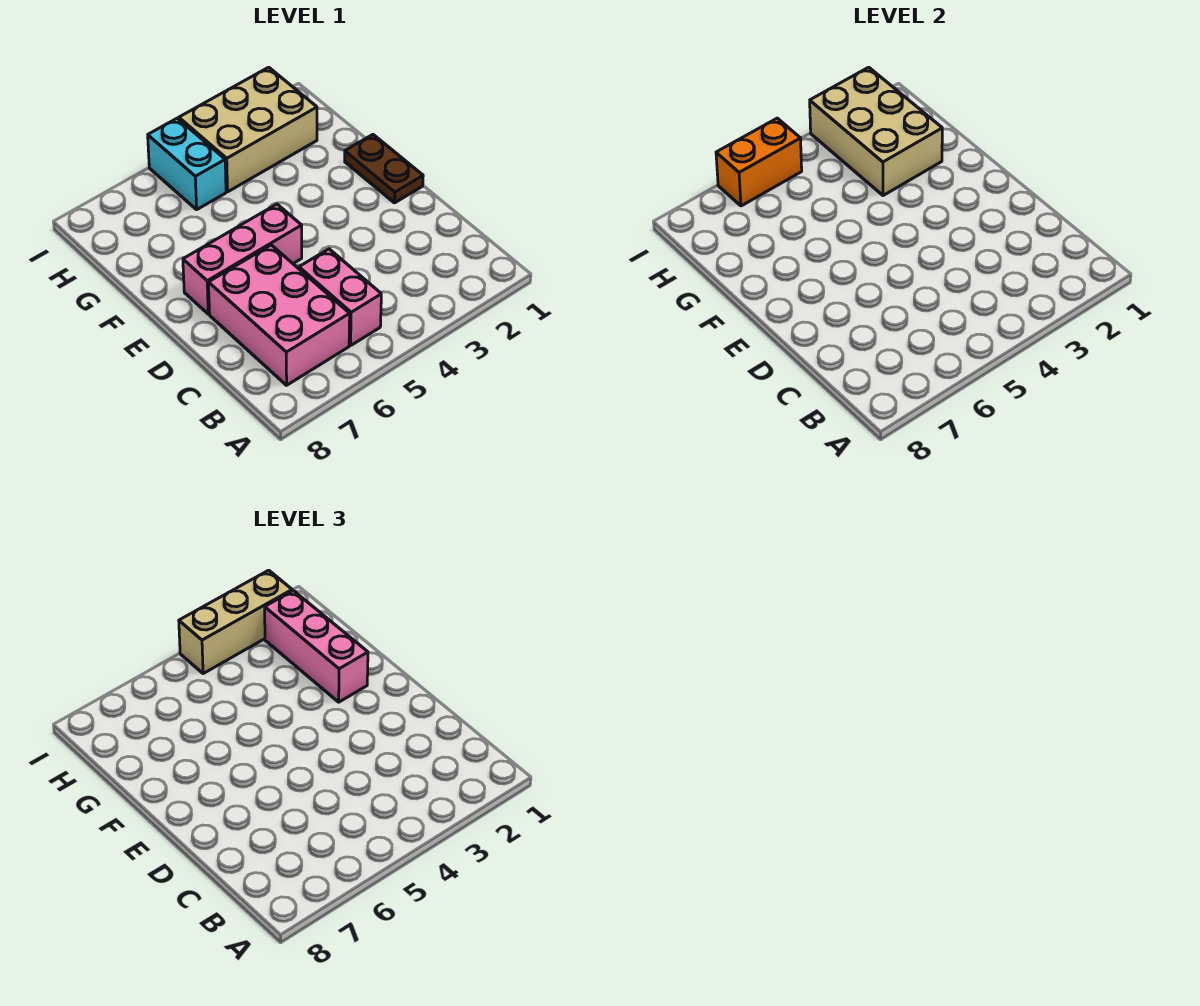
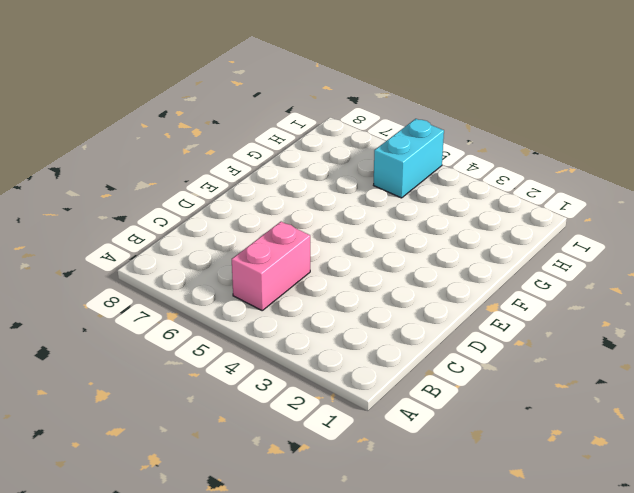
none -> pink 2x3 brick [208,245,350,385]
none -> brown 1x2 plate [345,135,423,203]

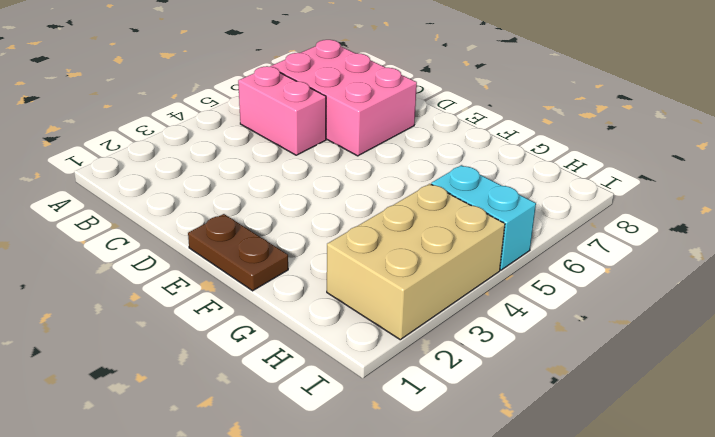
none -> pink 1x3 brick [183,204,302,314]
none -> tan 2x3 brick [810,67,942,196]

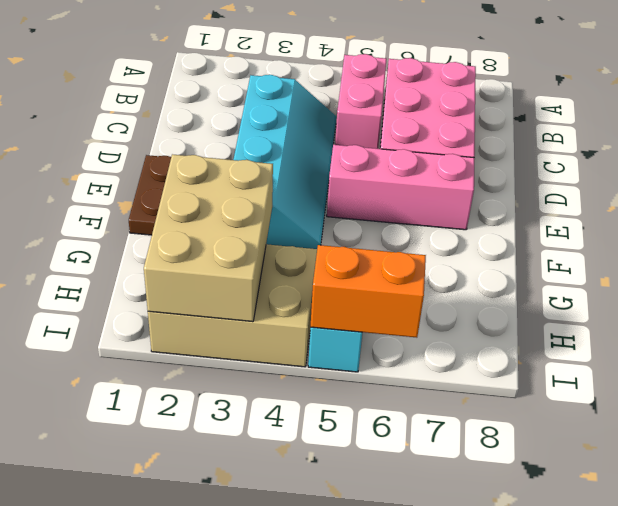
cyan 2x4 slope [233,75,336,249] -> none
none -> pink 1x3 brick [265,591,368,702]
none -> tan 1x3 brick [179,570,292,674]

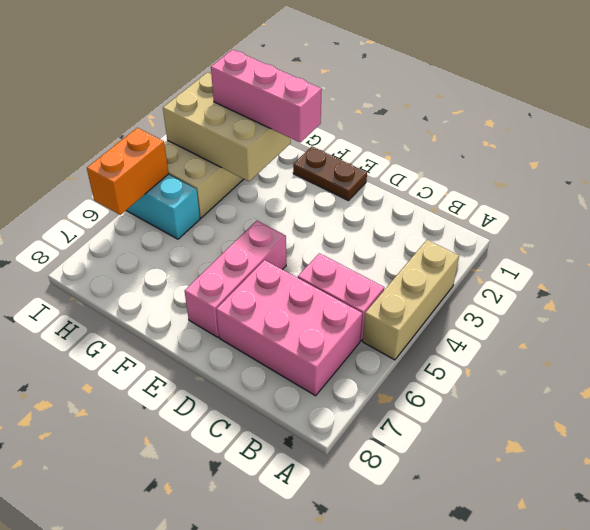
tan 1x3 brick [363,240,459,360] -> tan 1x3 brick moved to [179,570,292,674]

